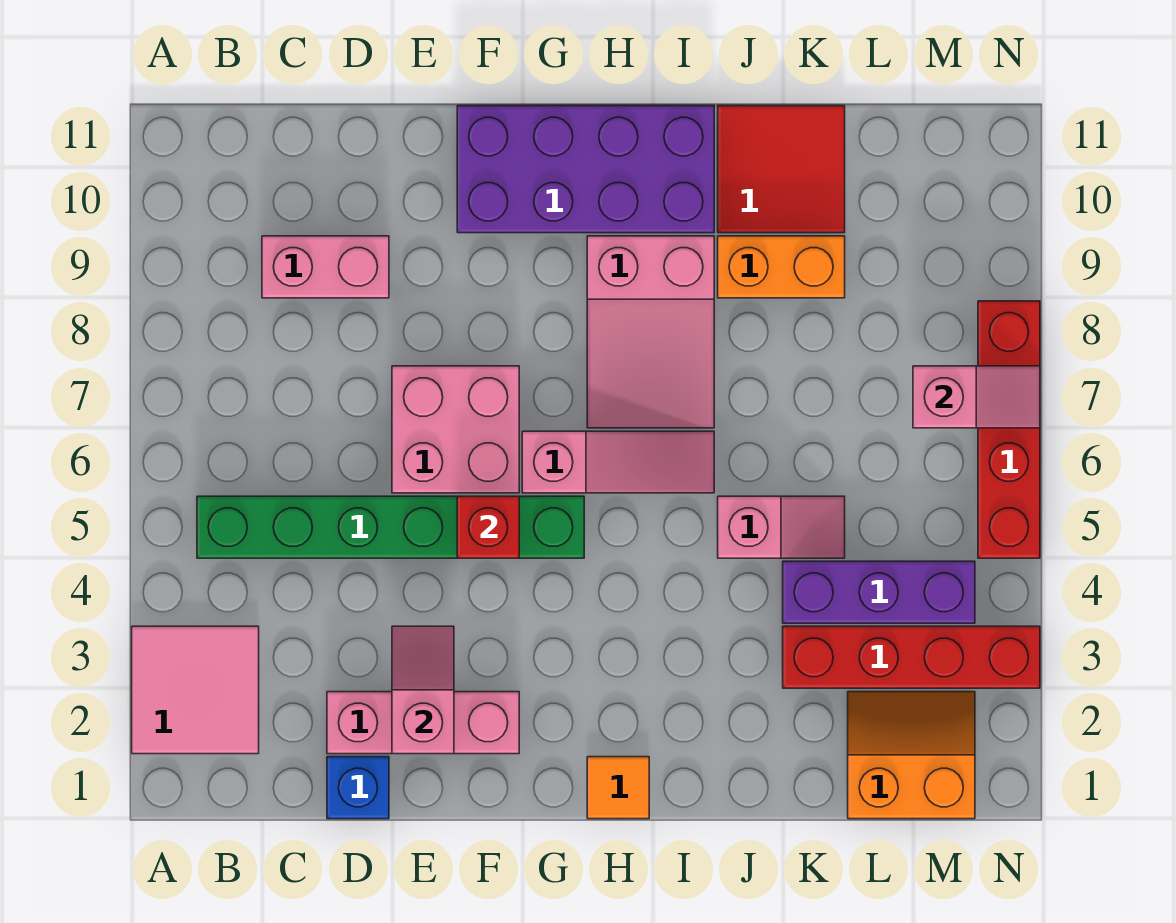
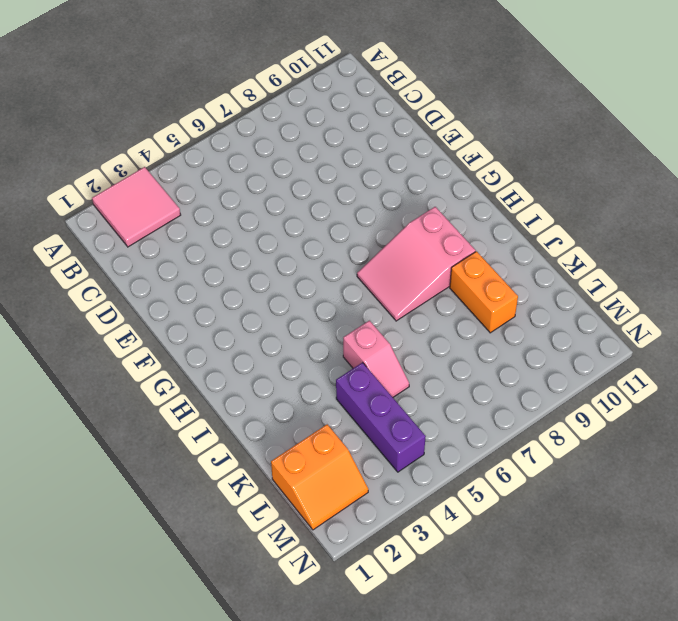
orange 2x2 slope [271,424,369,530] -> orange 2x2 slope turned to [848,692,975,819]
none -> green 1x6 brick [197,496,584,558]
none -> pink 1x2 brick [262,236,389,298]
none -> blue 1x1 brick [327,757,389,819]

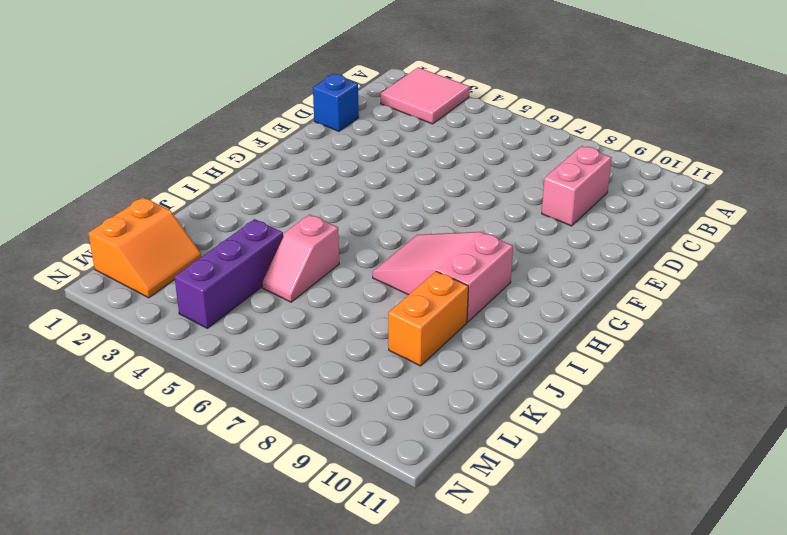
none -> green 1x6 brick [197,496,584,558]
none -> pink 1x3 brick [327,692,519,754]
none -> pink 2x2 brick [392,366,519,493]

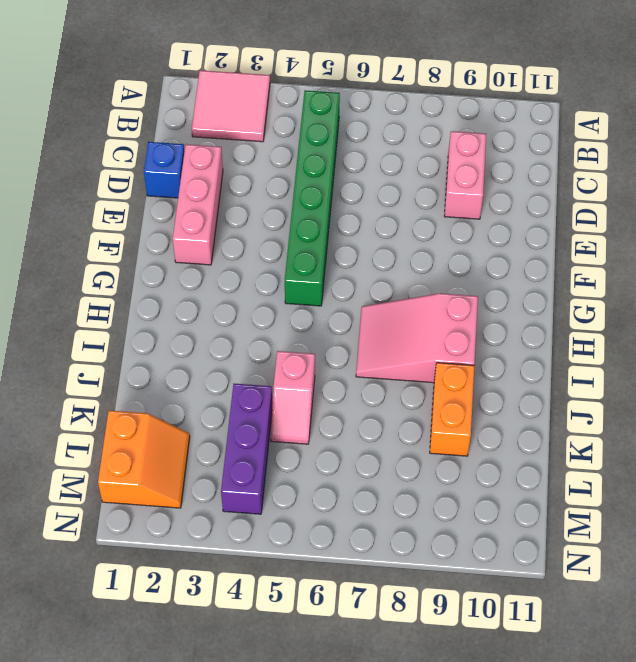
none -> pink 2x2 brick [392,366,519,493]
none -> purple 2x4 brick [457,106,714,233]
none -> pink 1x3 slope [522,431,714,493]

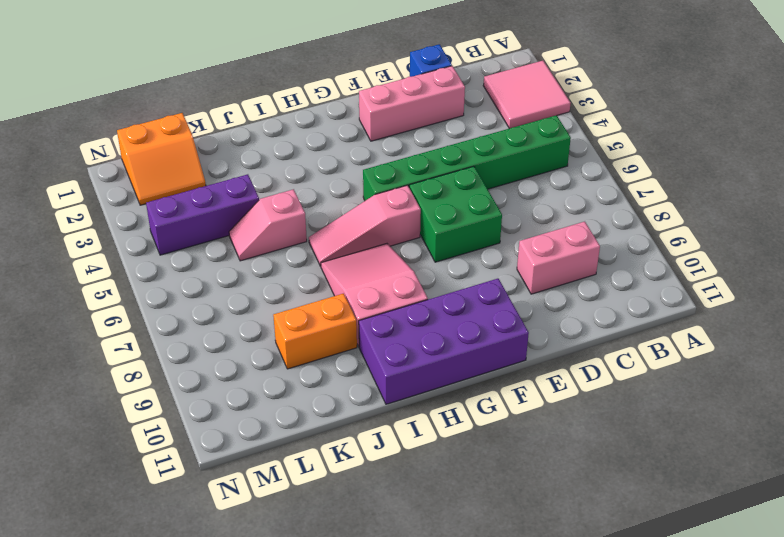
green 2x2 brick [409,166,502,262] -> pink 2x2 brick [392,366,519,493]
none -> orange 1x1 tile [587,757,649,819]
none -> red 2x2 tile [718,106,845,233]
none -> red 1x4 brick [783,626,1040,688]

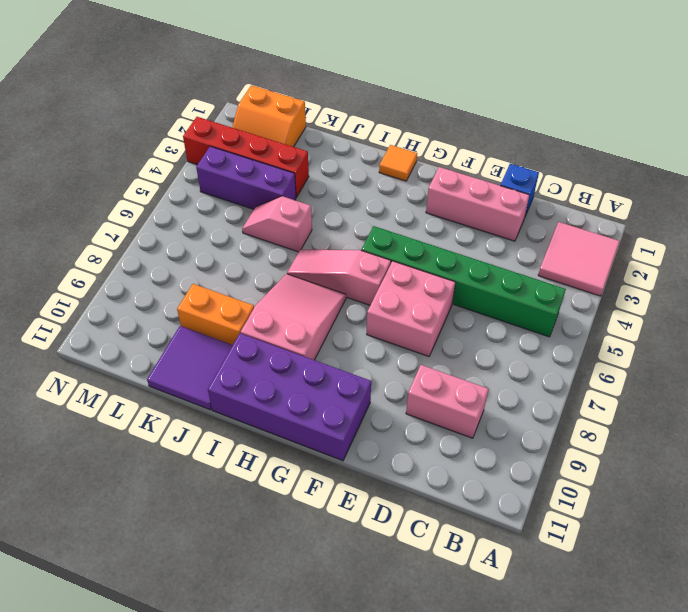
purple 2x2 tile [147,326,233,410] -> red 2x2 tile [718,106,845,233]
none -> red 1x4 brick [978,301,1040,558]
none -> pink 1x2 slope [392,626,454,754]
none -> red 1x1 brick [457,496,519,558]

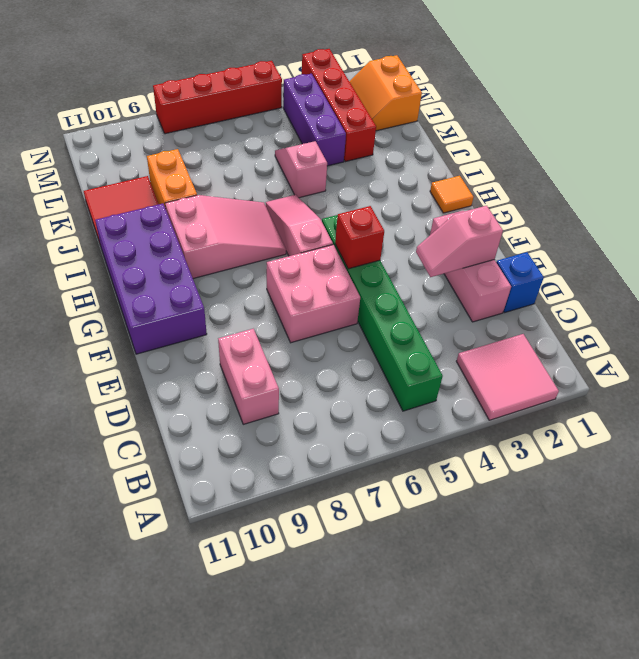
none -> pink 1x2 slope [913,366,1040,428]

